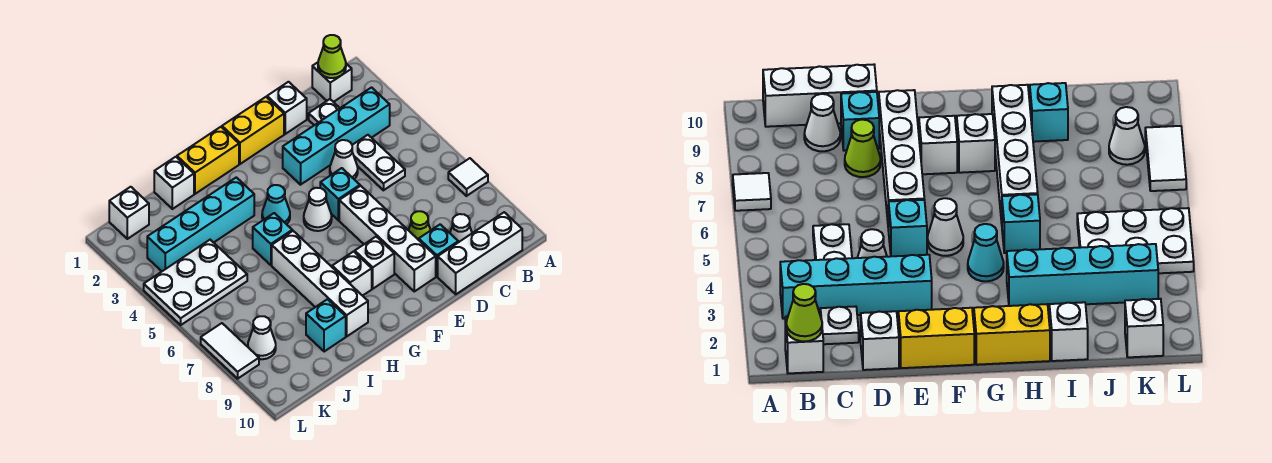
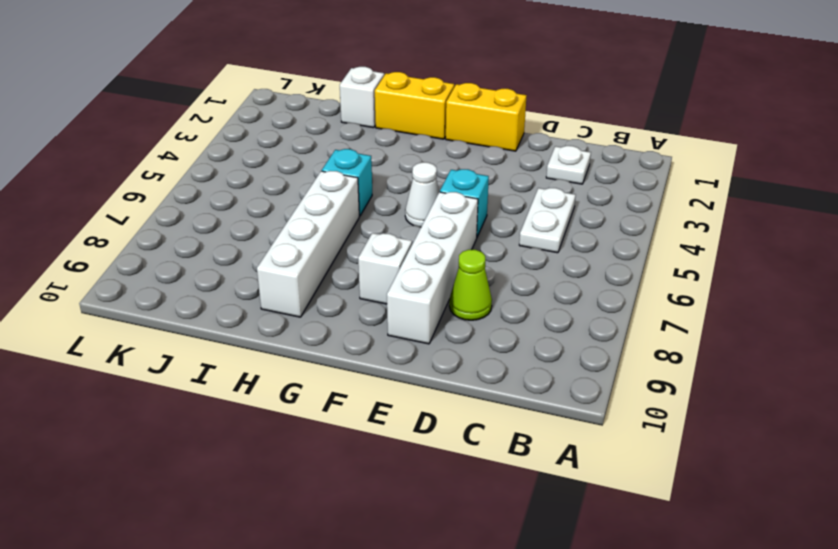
none -> white 1x1 tile [448,158,488,196]
none -> white 1x1 brick [312,62,352,102]
none -> cyan 1x4 brick [283,88,390,185]

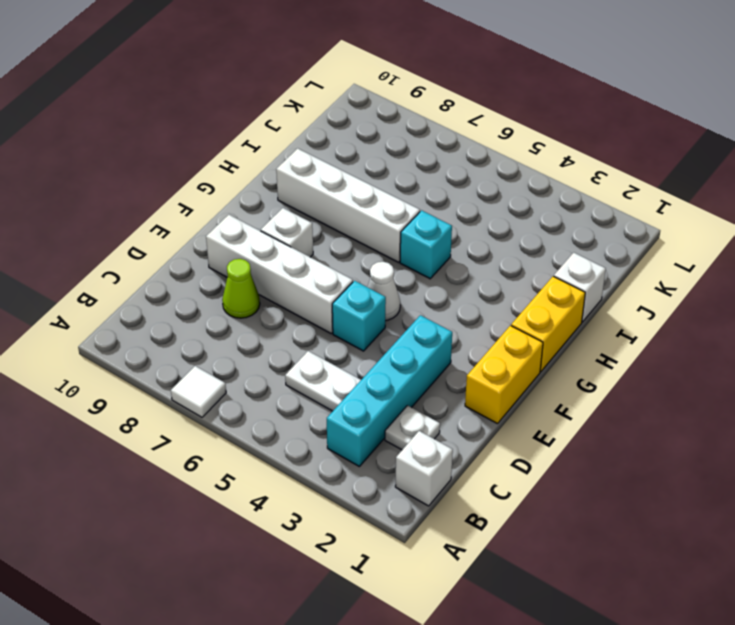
none -> white 1x3 brick [438,212,522,294]
none -> white 1x1 cone [450,214,472,242]
none -> white 1x1 brick [267,82,307,134]

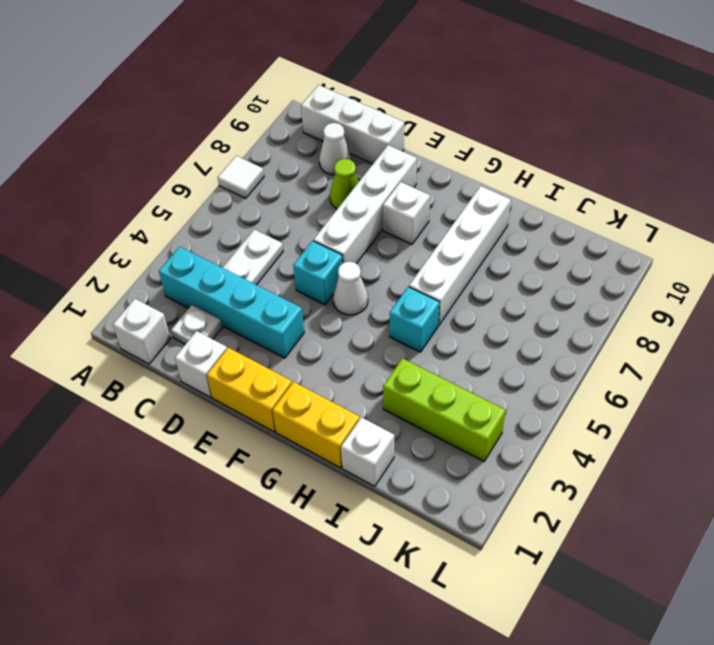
lime 1x3 brick [383,358,506,461] -> cyan 1x4 brick [147,177,254,271]
none -> white 1x1 cone [330,140,358,179]
none -> cyan 1x1 brick [419,224,458,277]
none -> cyan 1x1 cone [262,185,290,224]

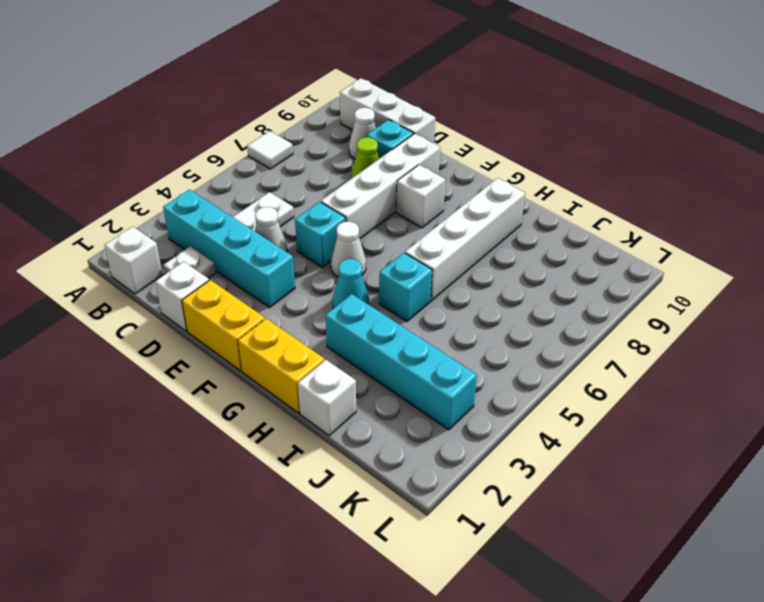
none -> white 1x1 brick [332,251,372,296]
none -> cyan 1x1 brick [306,299,346,352]
none -> white 2x3 plate [144,240,247,325]

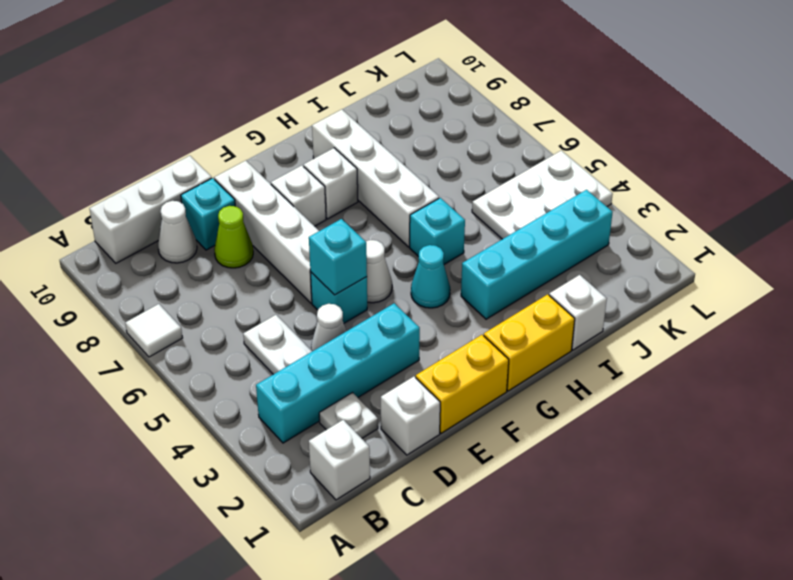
cyan 1x1 brick [309,219,367,295] -> cyan 1x1 brick moved to [306,299,346,352]
none -> white 1x1 brick [109,187,149,239]
none -> white 1x1 cone [248,316,276,359]
none -> white 1x2 tile [201,323,259,379]

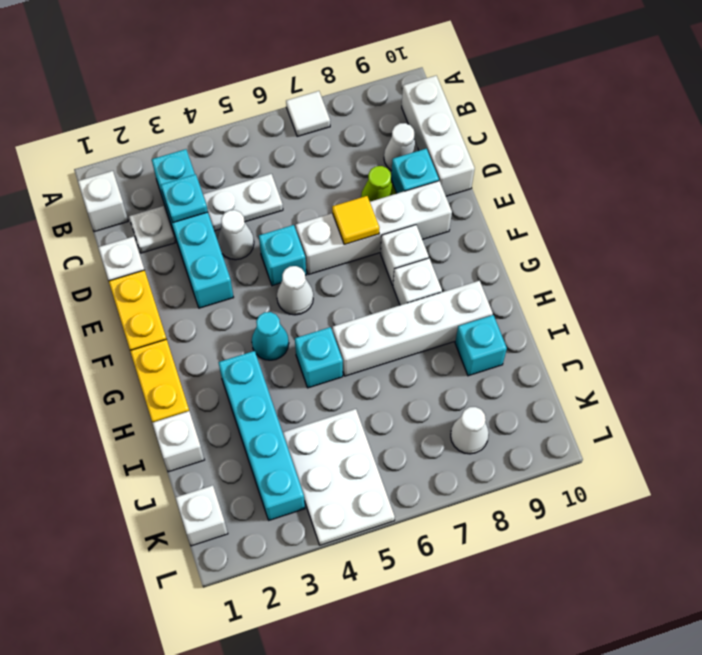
cyan 1x1 plate [161,174,208,223] -> none
yellow 1x1 tile [332,196,379,245] -> none
none -> white 1x2 tile [201,323,259,379]
none -> lime 1x1 cone [318,35,346,78]

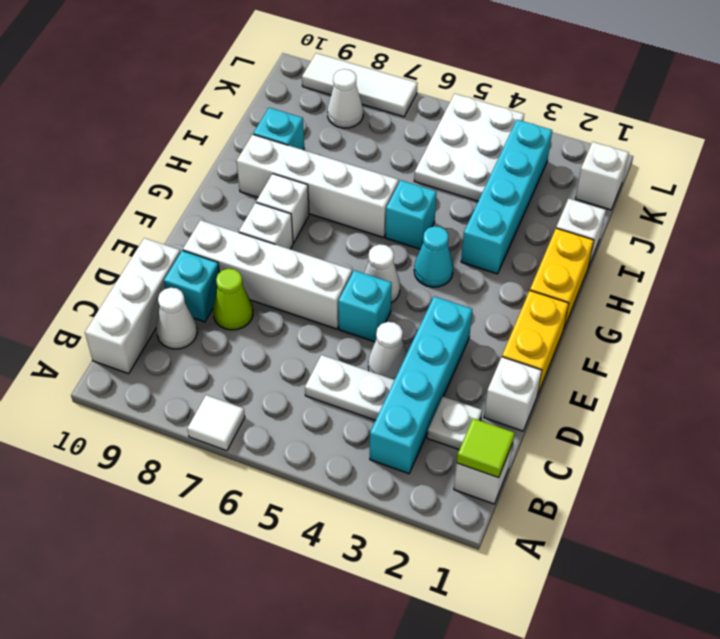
lime 1x1 tile [457,418,515,478] -> lime 1x1 cone [318,35,346,78]
white 1x3 tile [302,53,418,117] -> white 1x2 tile [201,323,259,379]

